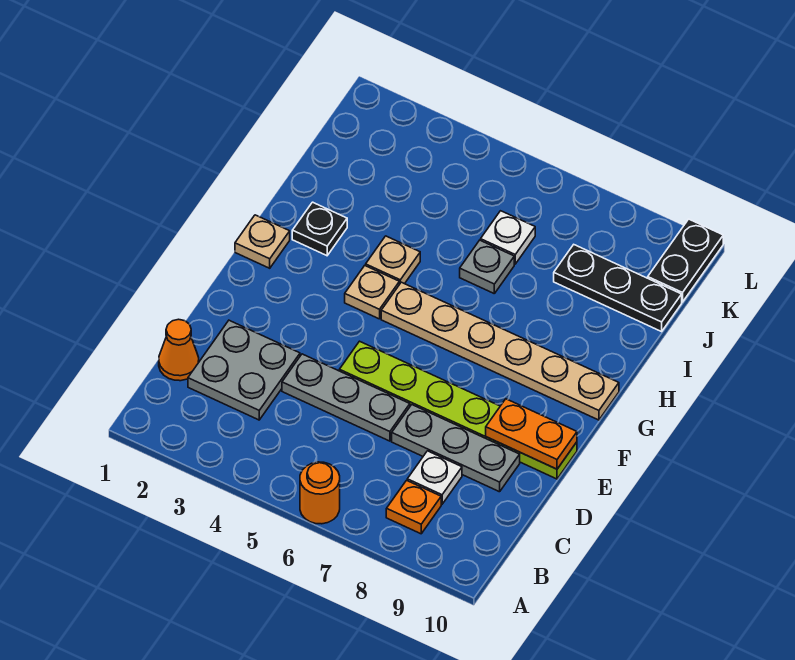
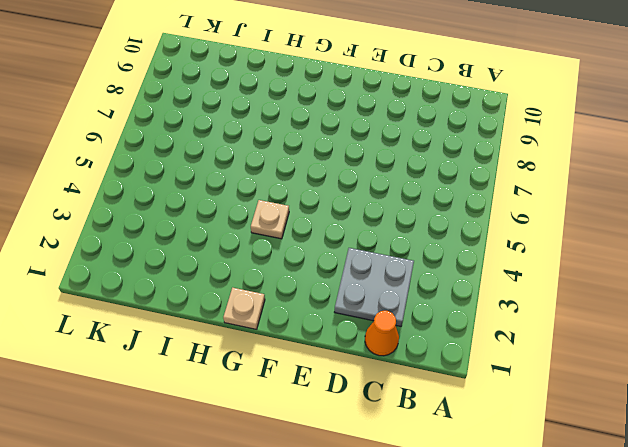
none -> orange 1x1 round brick [300,462,340,524]
none -> orange 1x1 plate [386,480,441,534]
none -> white 1x1 plate [407,451,462,504]

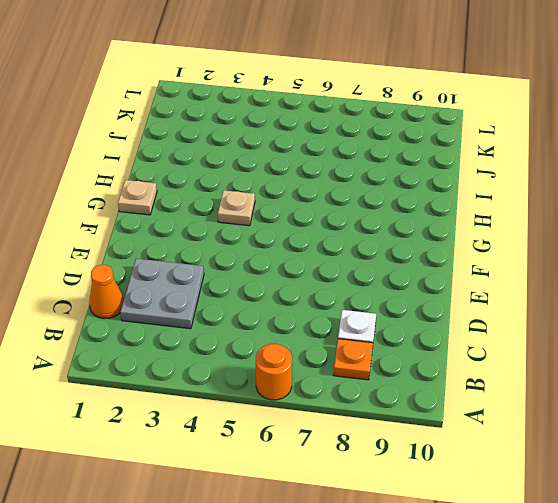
none -> grey 1x3 plate [282,354,410,441]
none -> grey 1x3 plate [392,405,520,492]
none -> lime 1x6 plate [339,341,577,479]

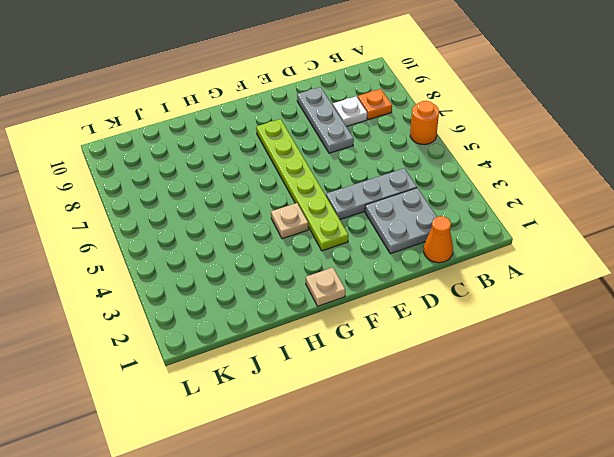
grey 1x3 plate [326,168,417,219] -> grey 1x3 plate turned to [282,354,410,441]
lime 1x6 plate [256,119,348,251] -> lime 1x6 plate moved to [339,341,577,479]
none -> tan 1x6 plate [381,282,619,420]
none -> black 1x1 plate [292,202,347,256]
none -> tan 1x1 plate [366,236,420,284]

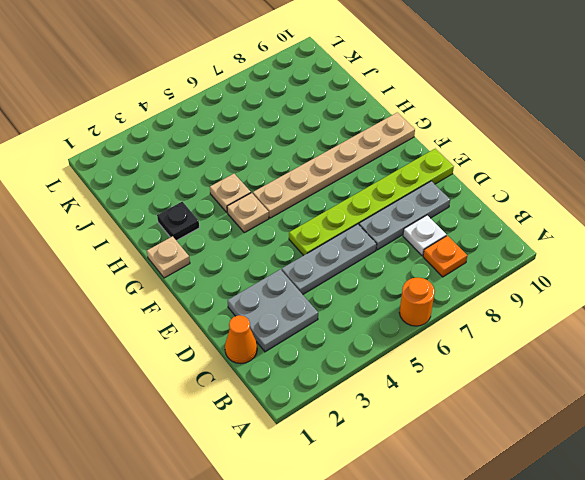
none -> grey 1x1 plate [460,240,514,293]
none -> white 1x1 plate [481,211,535,264]
none -> black 1x3 plate [554,245,682,332]

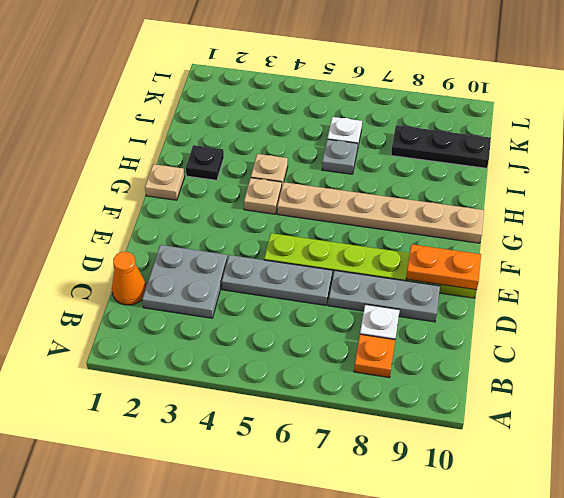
none -> orange 1x1 round brick [300,462,340,524]
none -> black 1x2 plate [648,219,723,302]

